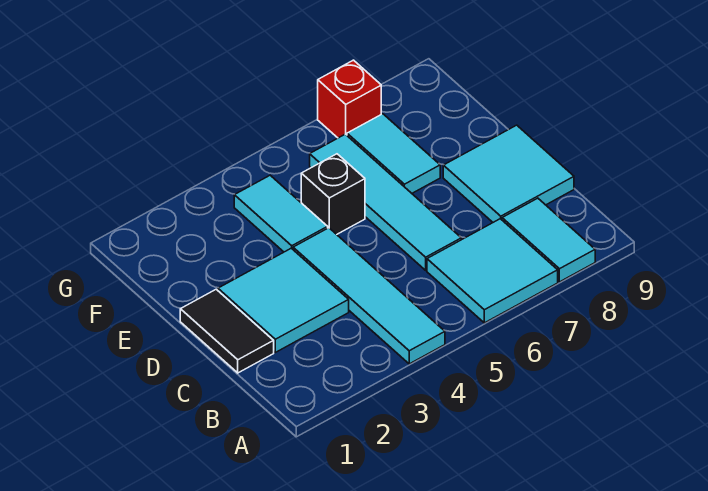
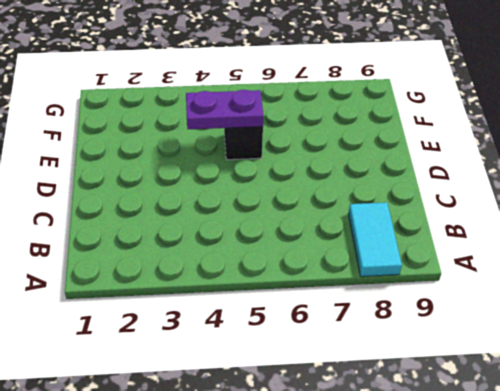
purple 1x2 plate [186,90,264,129] -> none
none -> cyan 1x4 tile [293,228,445,364]
none -> cyan 2x2 tile [427,219,558,323]

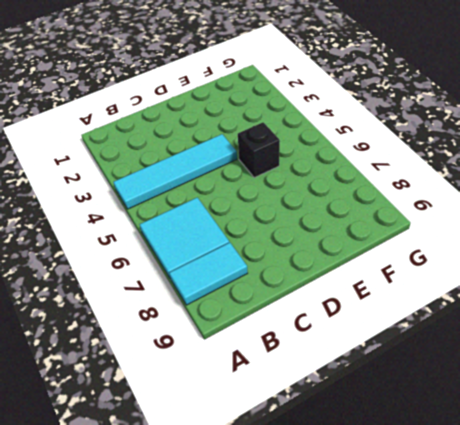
none -> black 1x2 tile [180,289,274,373]
none -> cyan 2x2 tile [218,248,349,352]

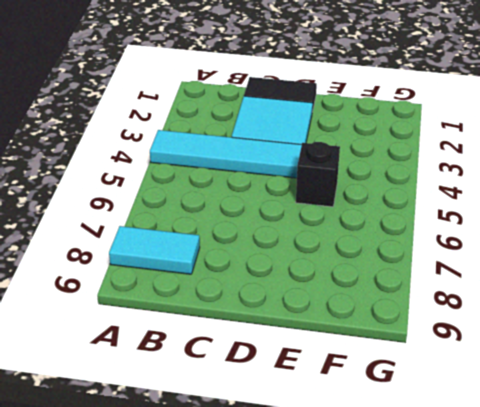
none -> cyan 2x2 tile [427,219,558,323]
none -> cyan 1x4 tile [310,134,461,270]

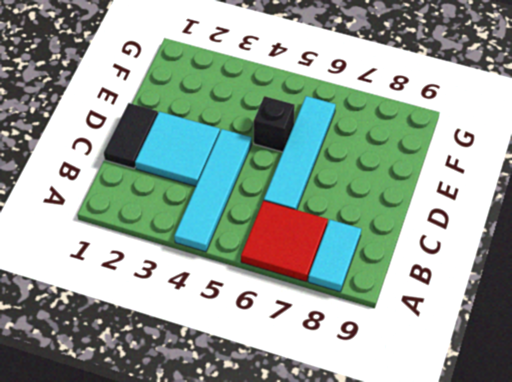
red 2x2 tile [241,200,328,282] -> cyan 2x2 tile [427,219,558,323]
none -> cyan 2x2 tile [443,125,574,222]
none -> cyan 1x2 tile [234,175,328,252]

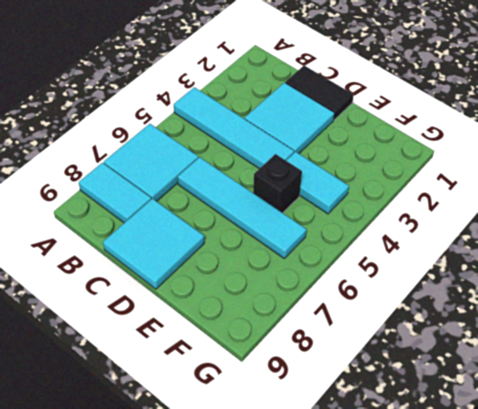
none -> cyan 1x2 tile [347,114,440,193]
none -> red 1x1 brick [318,60,381,138]

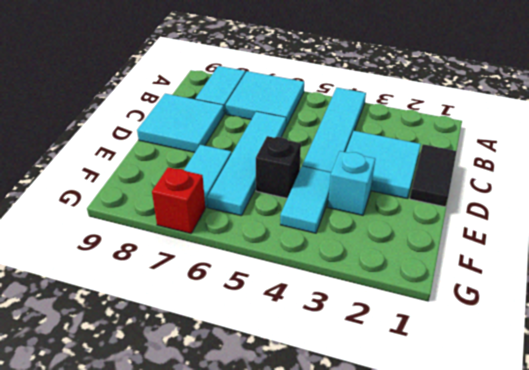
cyan 1x1 brick [328,151,375,215] -> none

